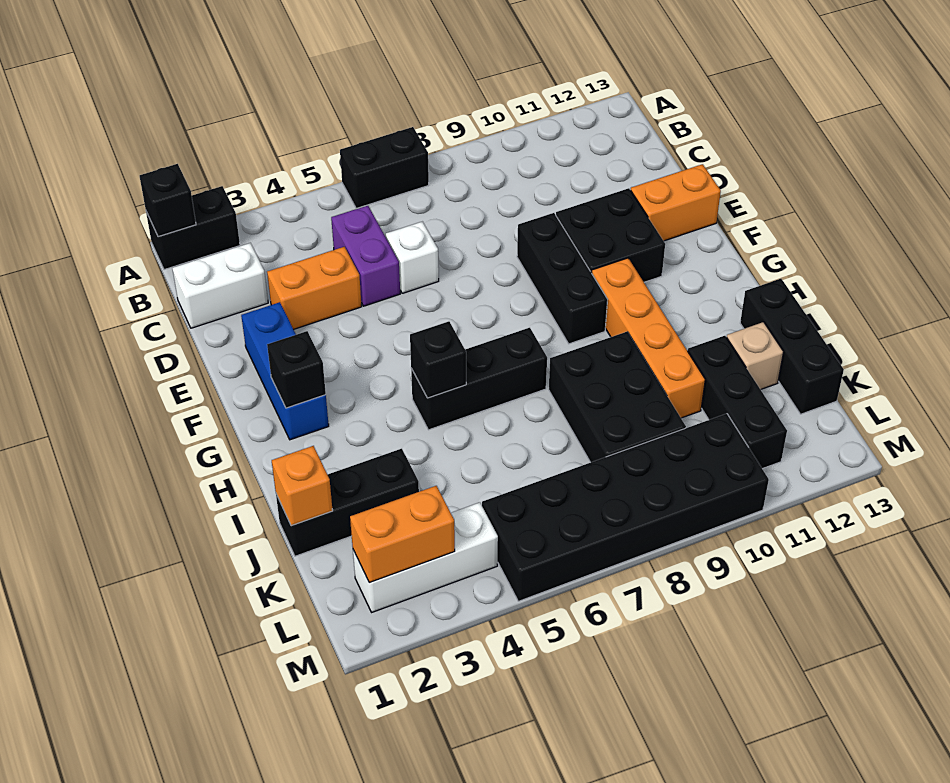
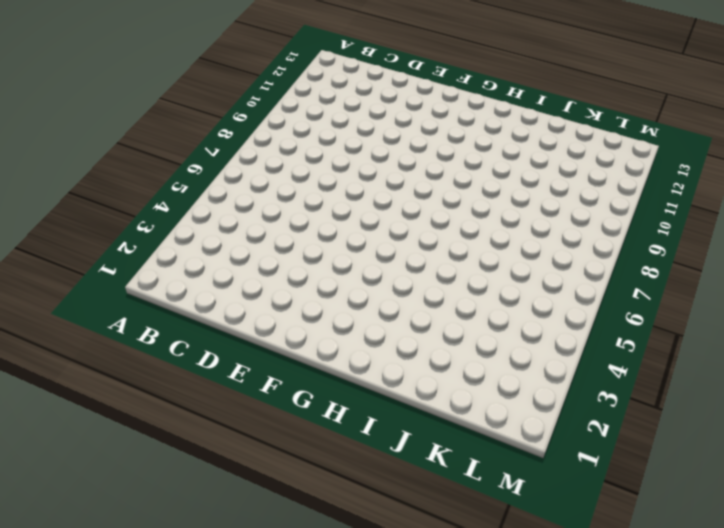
none -> black 1x2 brick [146,186,240,270]
none -> black 1x2 brick [340,127,429,208]
none -> white 1x2 brick [172,243,268,328]

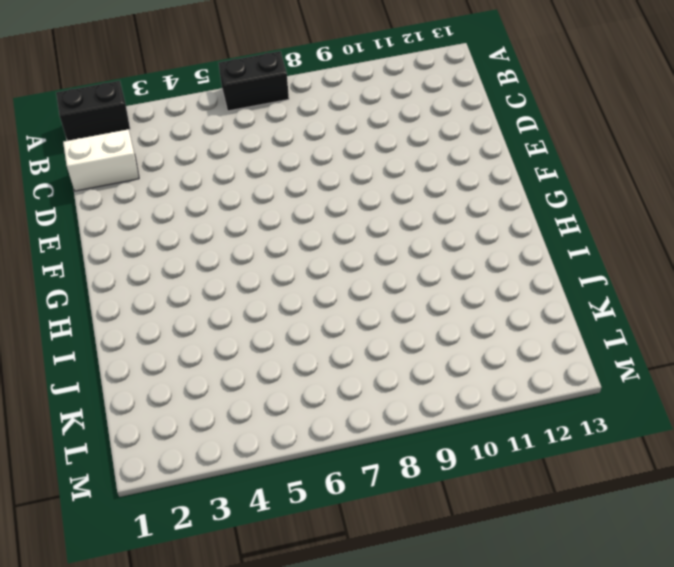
none -> purple 1x2 brick [331,206,400,306]
none -> orange 1x2 brick [267,247,362,329]
none -> white 1x1 brick [386,222,439,293]

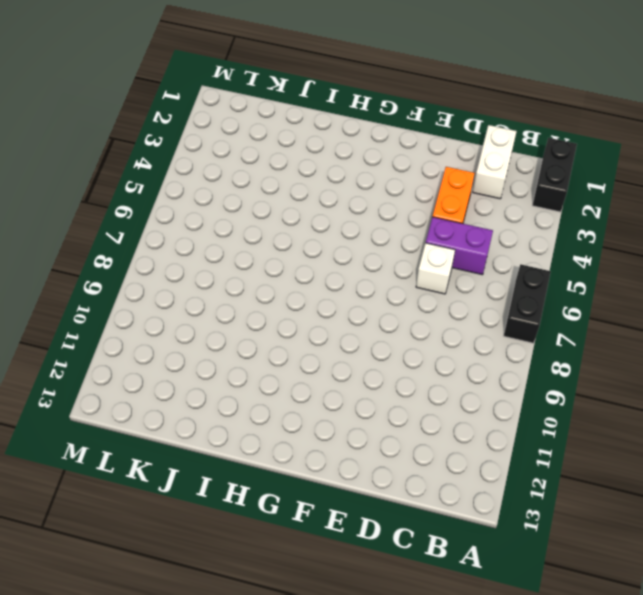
none -> blue 1x3 brick [241,302,329,440]
none -> black 1x3 brick [517,213,608,344]
none -> black 2x2 brick [556,188,665,282]

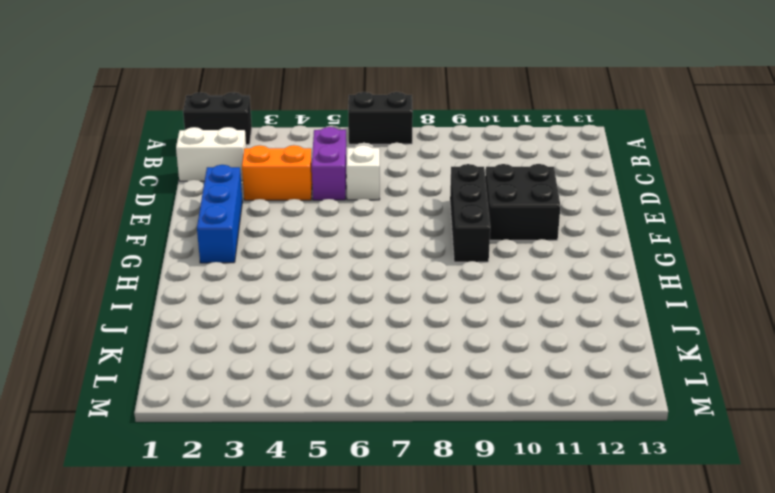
none -> orange 1x2 brick [631,164,721,241]
none -> orange 1x4 brick [592,258,705,418]
none -> black 1x3 brick [411,328,547,430]

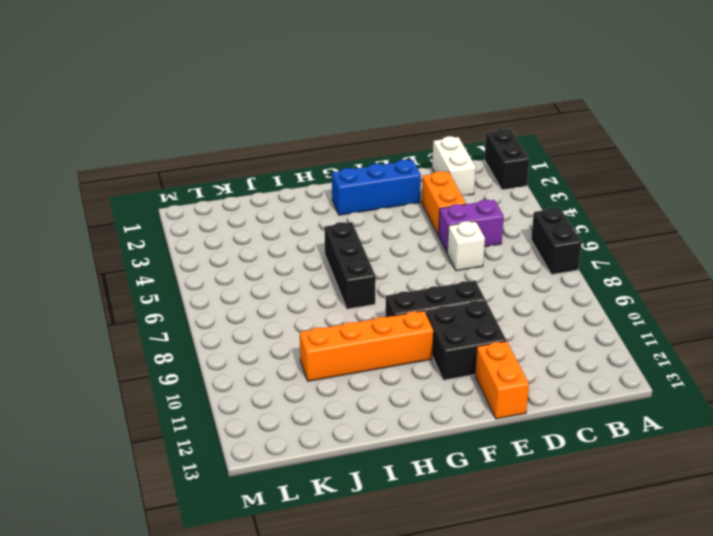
none -> black 2x3 brick [549,332,686,462]
none -> black 1x3 brick [740,279,844,414]
none -> black 1x3 brick [276,449,419,556]

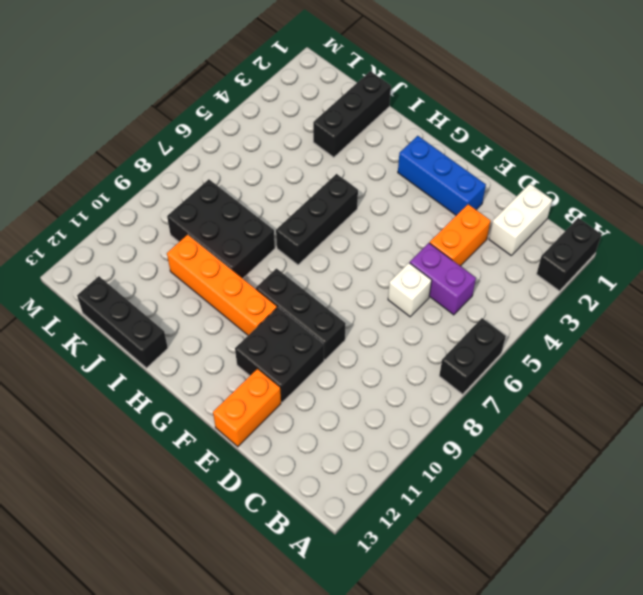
none -> black 1x3 brick [688,336,787,469]
none -> tan 1x1 brick [727,322,783,390]
none -> white 1x3 brick [353,502,498,612]

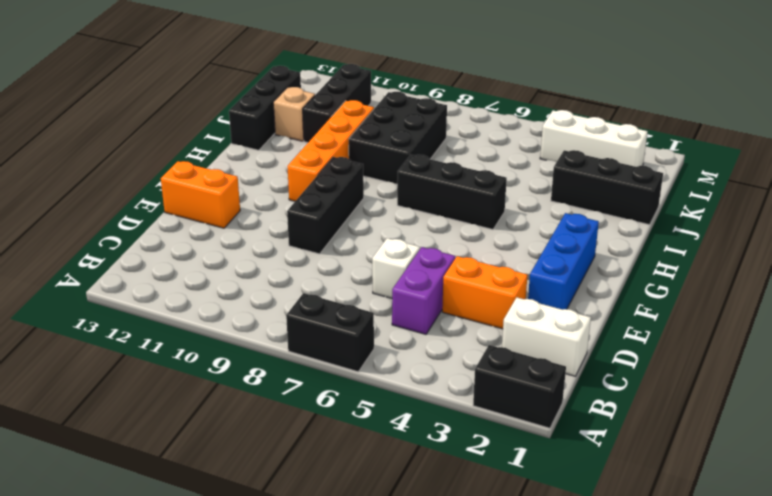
none -> black 2x2 brick [556,188,665,282]
none -> black 2x6 brick [482,414,769,601]
none -> black 1x1 brick [140,164,196,237]

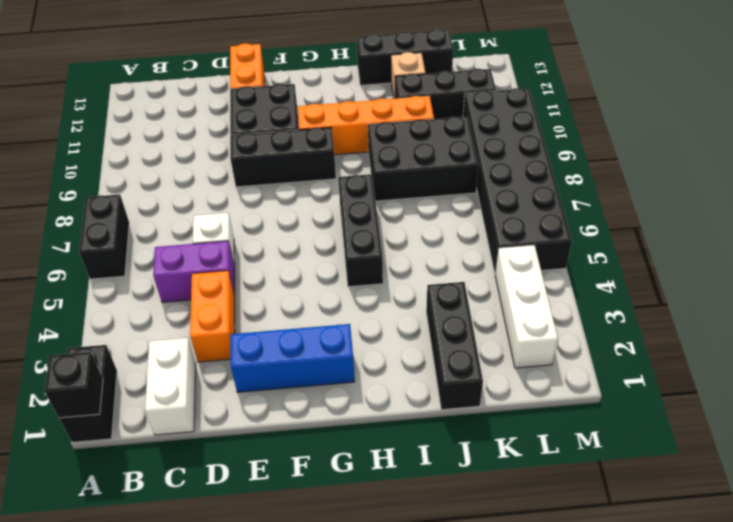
none -> black 1x1 brick [267,331,326,408]
none -> black 1x1 brick [410,321,466,398]
none -> orange 1x1 brick [272,446,333,526]

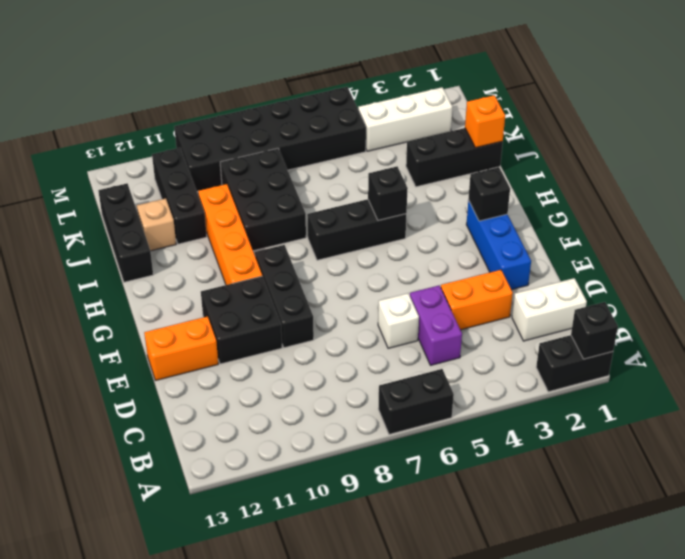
none -> orange 1x2 brick [350,486,455,583]

